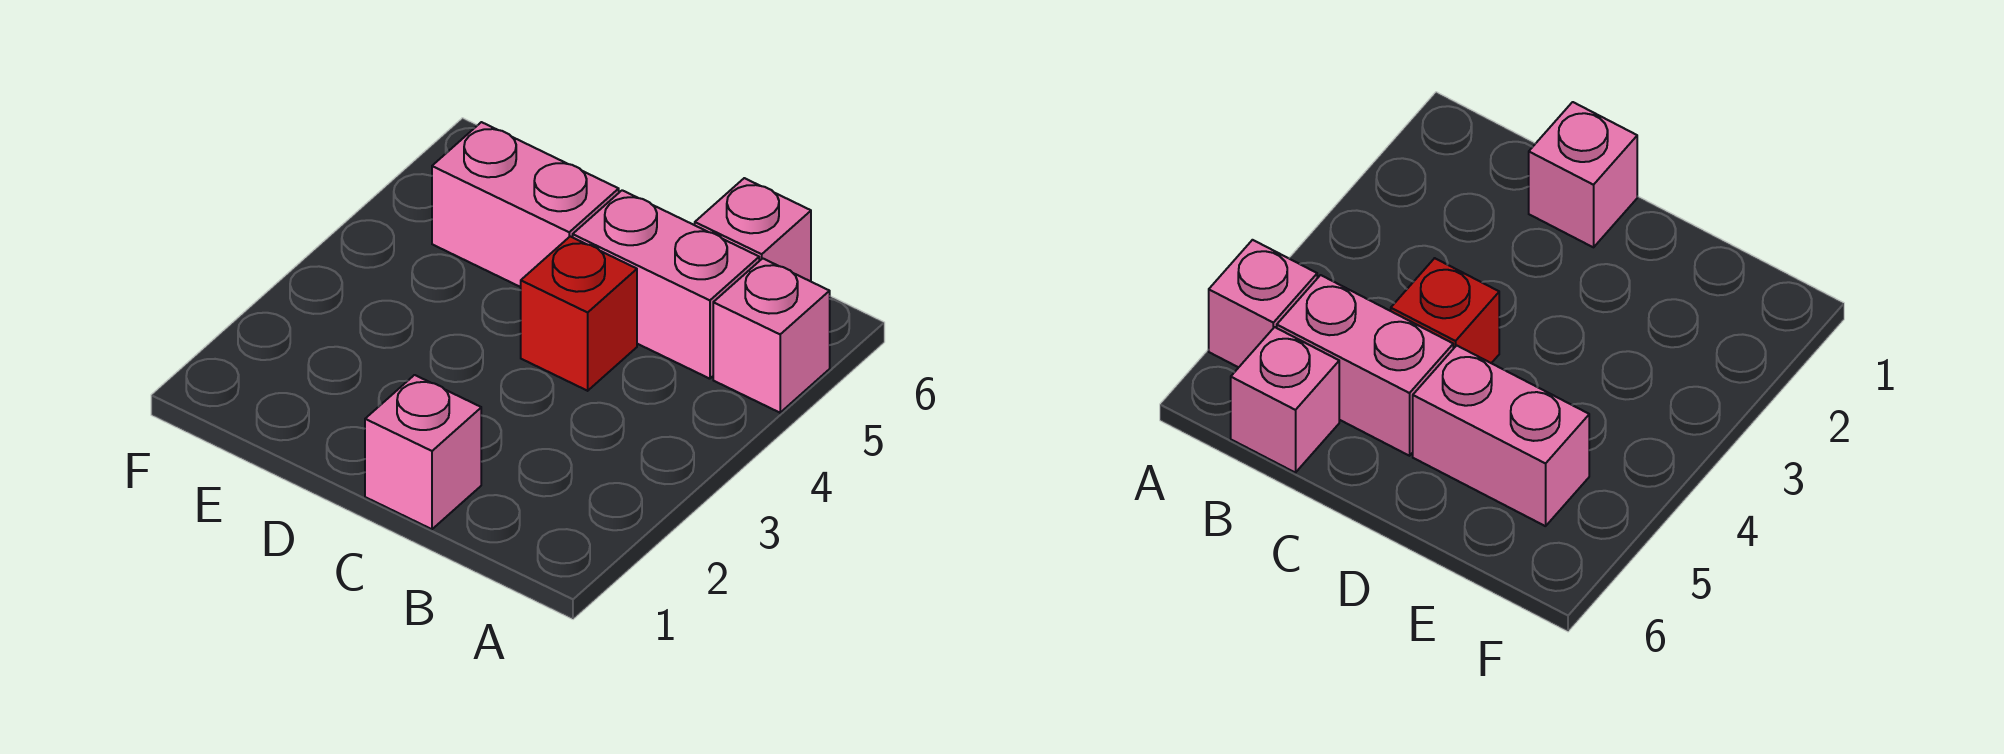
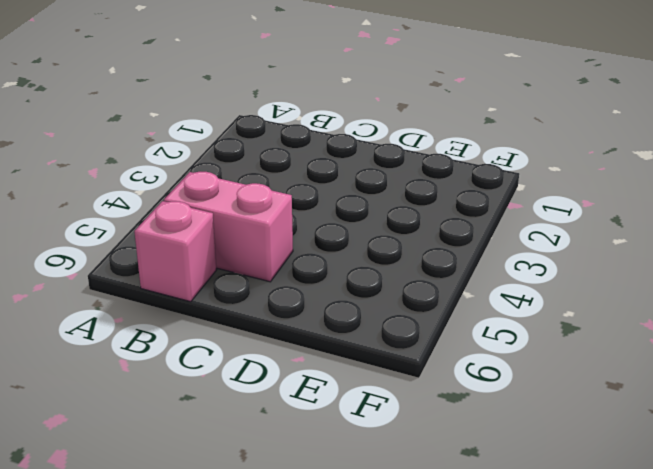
none -> pink 1x1 brick [713,258,830,413]
none -> pink 1x1 brick [365,375,481,529]

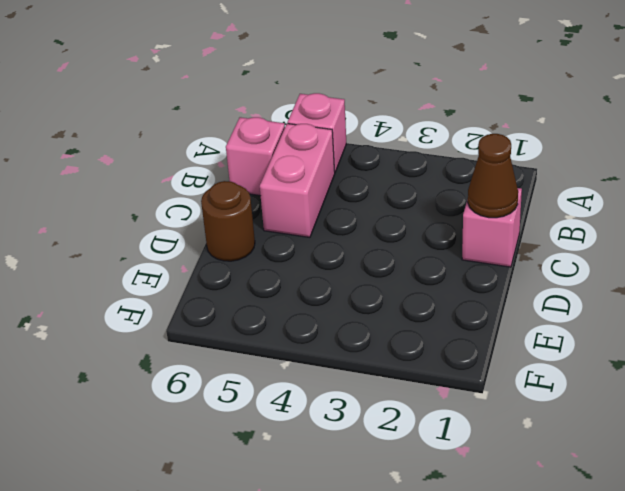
brown 1x1 cone [468,134,518,218] -> none
brown 1x1 round brick [201,181,255,261] -> none
none -> red 1x1 brick [521,236,637,391]
none -> pink 1x2 brick [432,122,619,287]

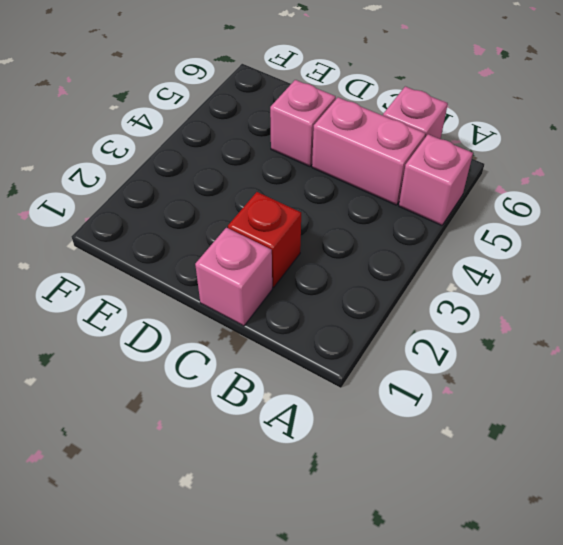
red 1x1 brick [228,192,301,288] -> red 1x1 brick moved to [521,236,637,391]
pink 1x1 brick [270,80,336,167] -> pink 1x2 brick [432,122,619,287]

